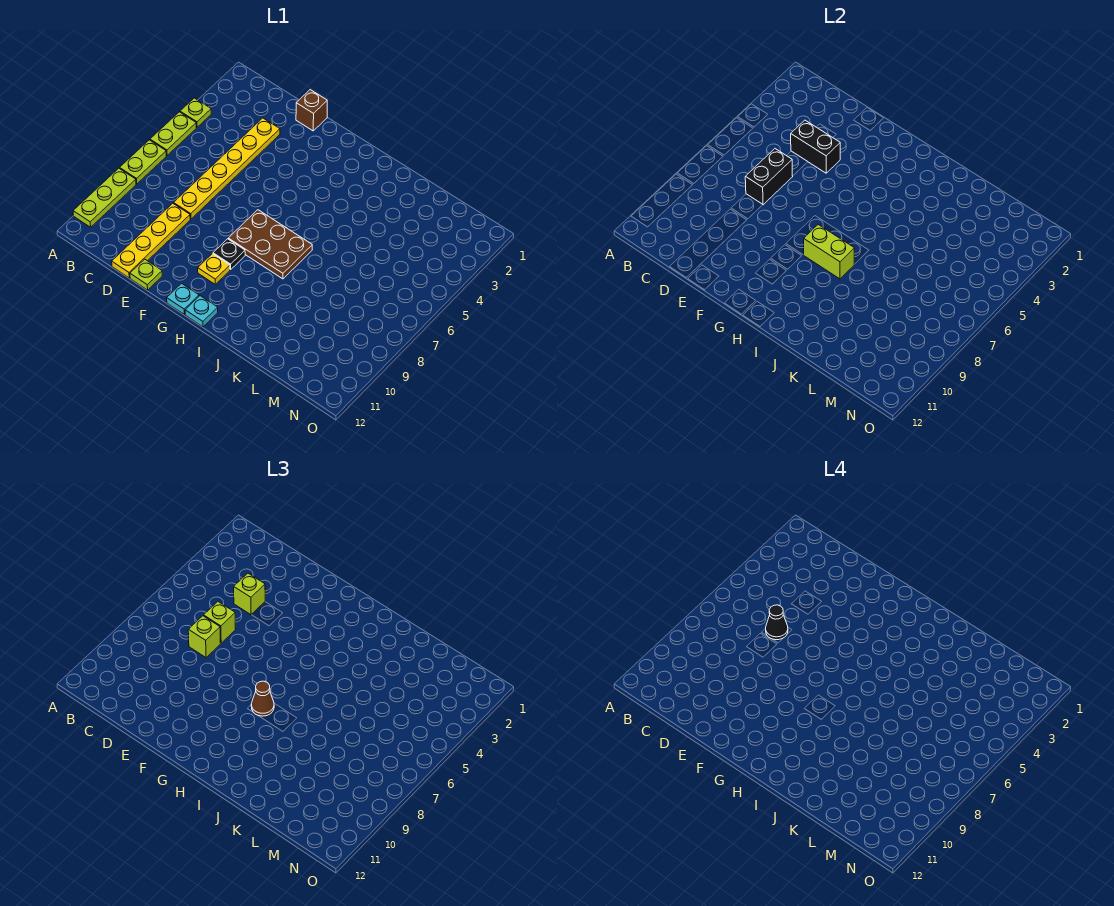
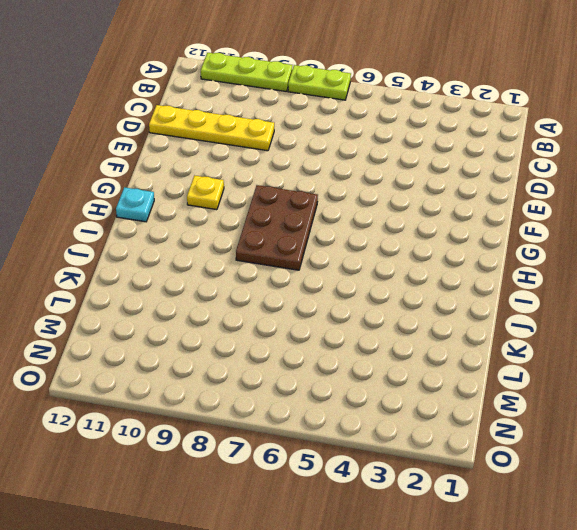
none -> lime 1x1 plate [180,98,211,127]
none -> lime 1x2 plate [150,112,196,155]
none -> yellow 1x6 plate [174,118,280,219]

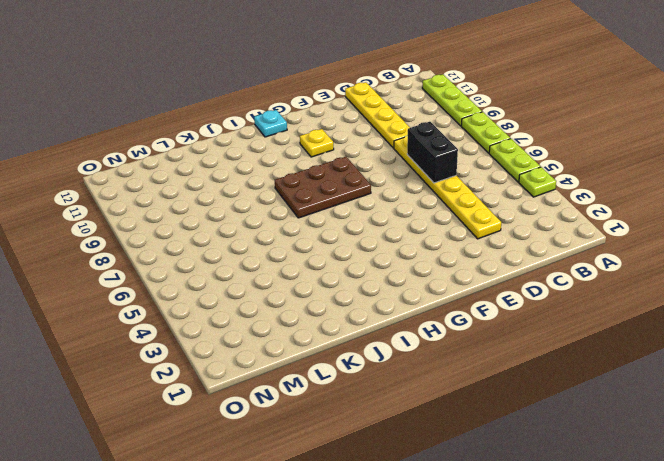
none -> brown 1x1 brick [296,90,327,131]
none -> lime 1x1 plate [130,259,162,290]
none -> black 1x1 plate [213,239,245,269]

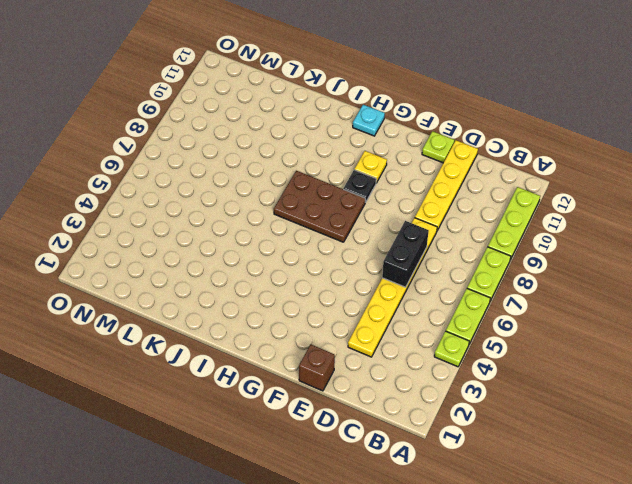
none -> cyan 1x1 plate [167,283,199,315]
none -> black 1x2 brick [791,120,840,173]
none -> lime 1x2 brick [804,225,855,279]

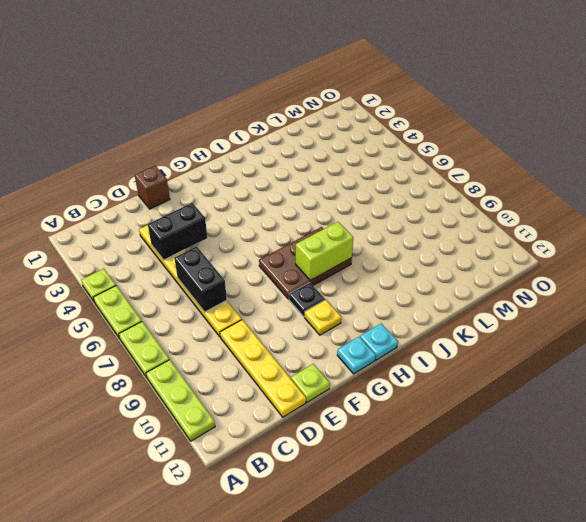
none -> lime 1x1 brick [234,573,265,615]
none -> lime 1x1 brick [204,602,236,643]
none -> lime 1x1 brick [188,616,221,658]

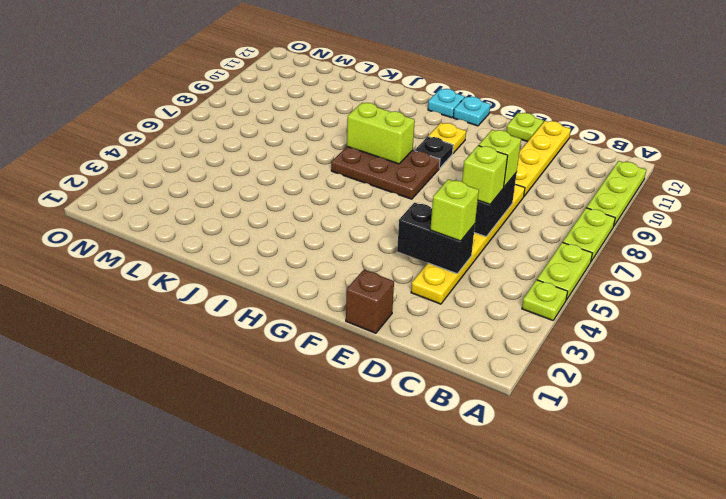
none -> brown 1x1 cone [251,681,274,716]
none -> black 1x1 cone [766,605,788,640]

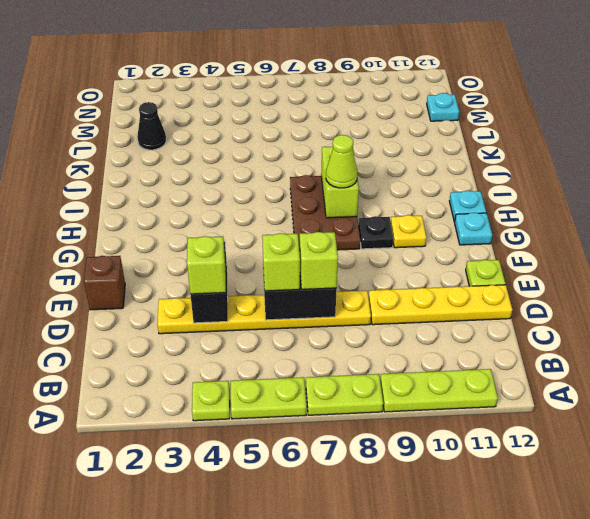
lime 1x1 cone [326,135,358,188] -> brown 1x1 cone [251,681,274,716]
black 1x1 cone [137,102,166,150] -> black 1x1 cone moved to [766,605,788,640]
cyan 1x1 plate [427,93,459,121] -> none

